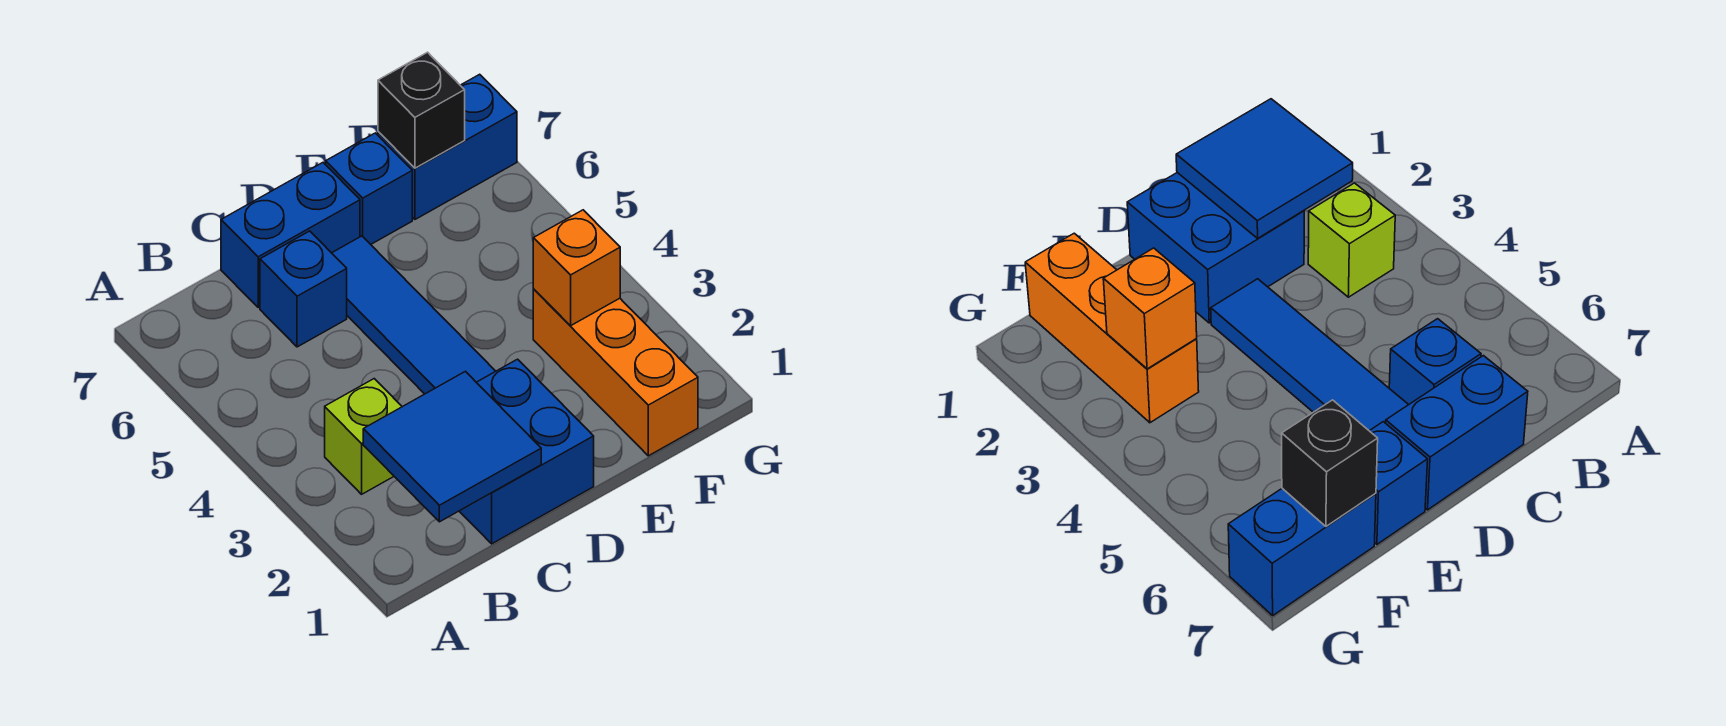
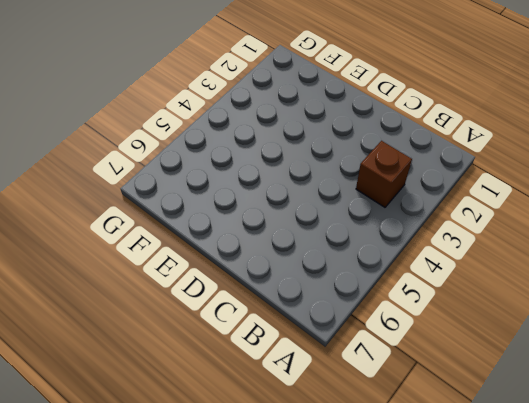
brown 1x1 brick [356,141,412,207] -> lime 1x1 brick [325,379,402,494]
none -> blue 2x2 brick [459,359,594,544]
none -> blue 1x1 brick [260,231,347,347]

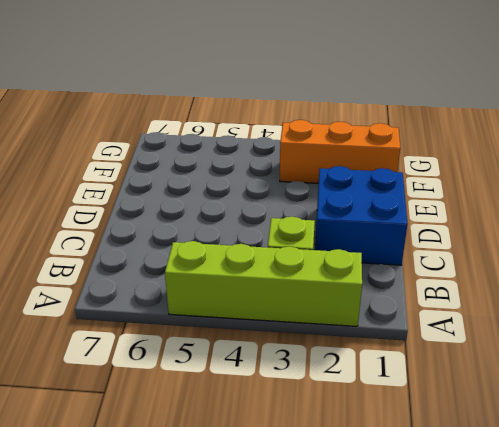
lime 1x4 brick [165,241,362,326] -> none
none -> blue 1x1 brick [260,231,347,347]
none -> blue 1x2 brick [221,163,360,307]

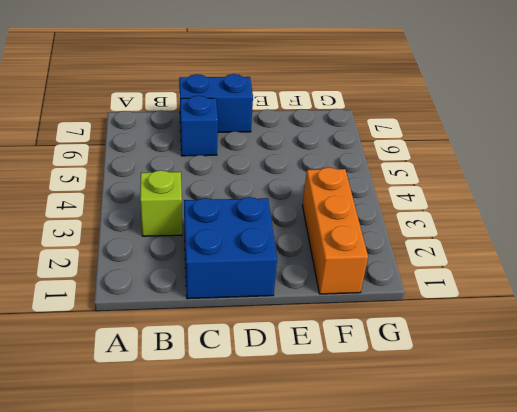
none -> blue 1x4 tile [332,236,496,394]
none -> blue 1x1 brick [326,133,412,244]

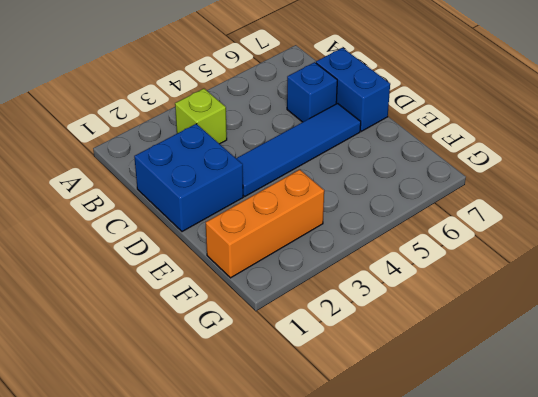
none -> blue 1x1 brick [326,133,412,244]
none -> blue 1x2 brick [378,74,517,219]

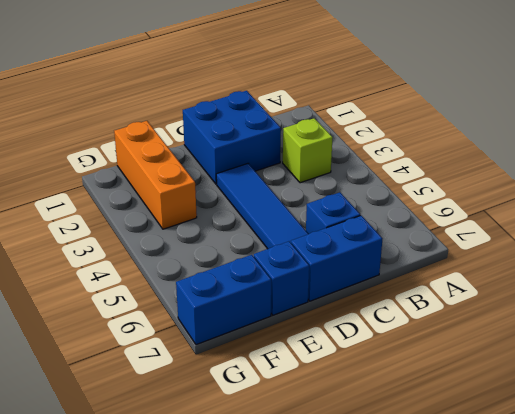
none -> blue 2x2 tile [363,371,541,522]
none -> orange 1x1 brick [533,210,620,326]

